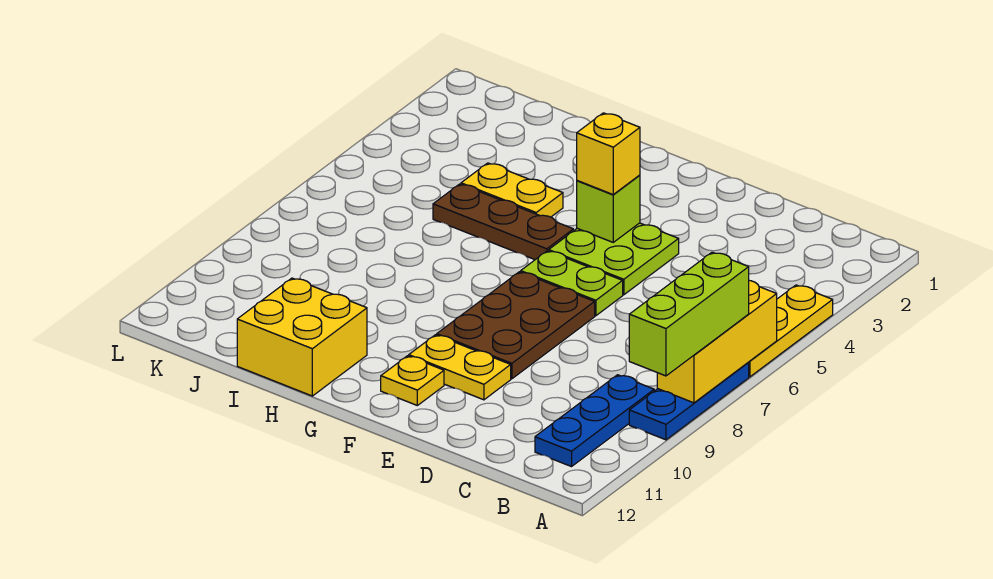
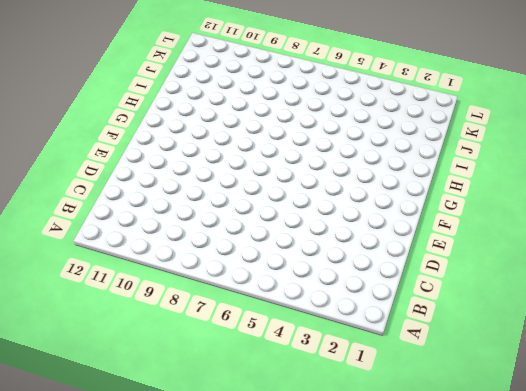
none -> yellow 1x3 plate [748,285,833,377]
none -> blue 1x3 plate [629,363,749,440]
none -> blue 1x3 plate [535,375,654,467]

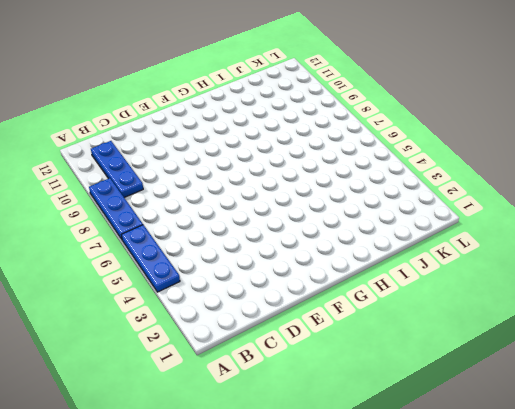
blue 1x3 plate [121,225,180,292] -> yellow 1x3 plate [748,285,833,377]
none -> lime 2x2 plate [549,223,679,295]
none -> lime 1x2 plate [521,251,623,316]
none -> brown 2x3 plate [437,272,595,379]

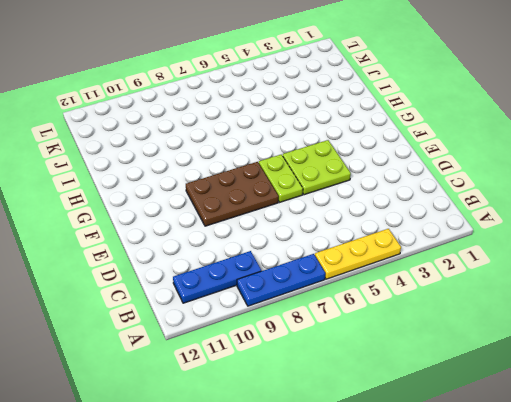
none -> yellow 1x2 plate [409,335,511,400]
none -> yellow 1x1 plate [381,356,444,405]
none -> brown 1x3 plate [433,184,573,260]

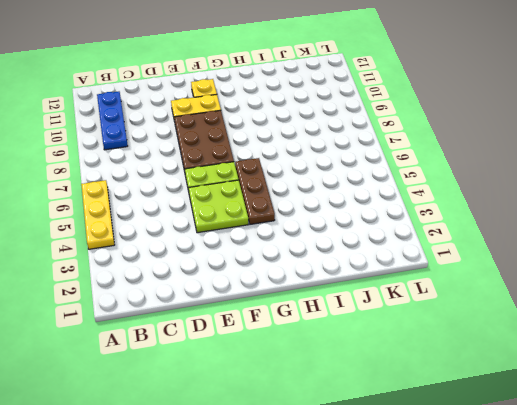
brown 1x3 plate [235,158,275,224] -> brown 1x3 plate turned to [433,184,573,260]
none -> blue 1x3 plate [629,363,749,440]
none -> yellow 1x2 plate [461,163,563,217]
none -> yellow 2x2 brick [237,278,367,396]

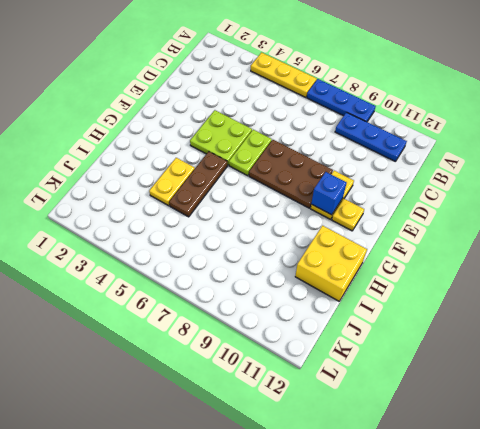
blue 1x1 brick [311,172,347,215] -> none
none -> yellow 1x3 brick [657,281,777,403]
none -> lime 1x1 brick [577,175,640,242]
none -> lime 1x3 brick [629,252,749,376]

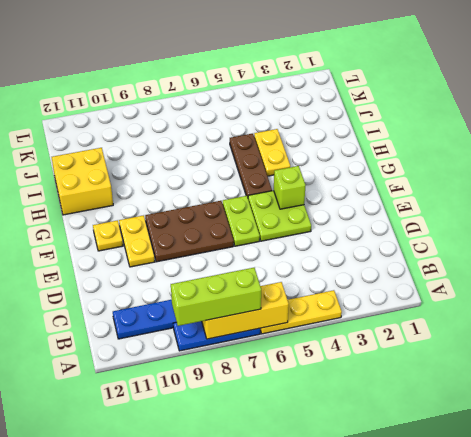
none -> yellow 1x1 brick [577,113,640,194]

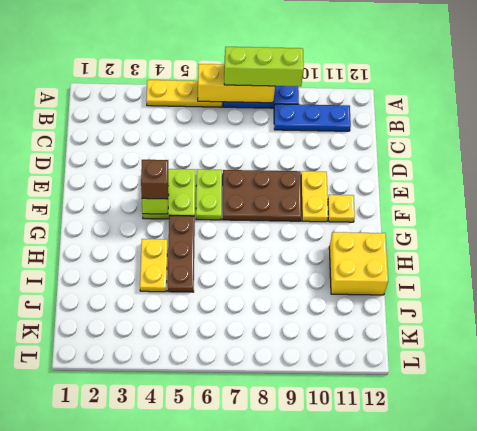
brown 1x1 brick [141,160,168,199] -> yellow 1x1 brick [577,113,640,194]

